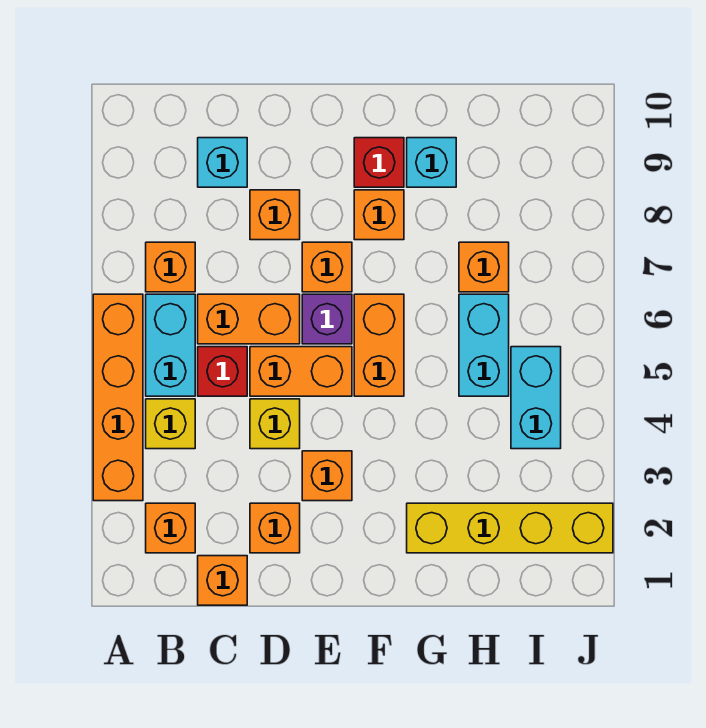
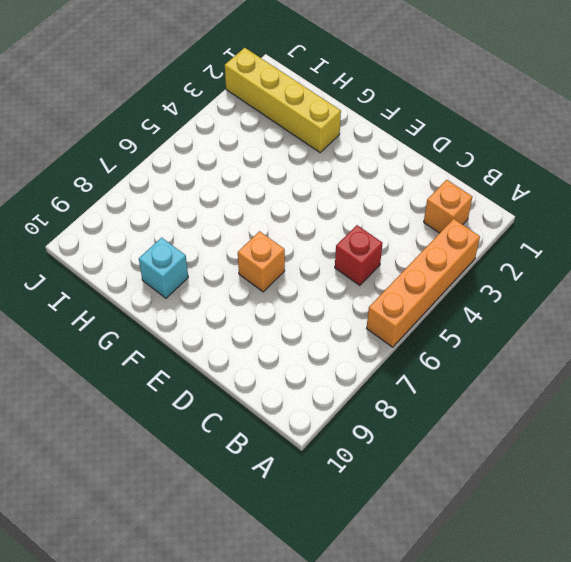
none -> yellow 1x1 brick [146,399,195,449]
none -> cyan 1x2 brick [146,294,195,396]
none -> orange 1x1 brick [146,242,195,292]

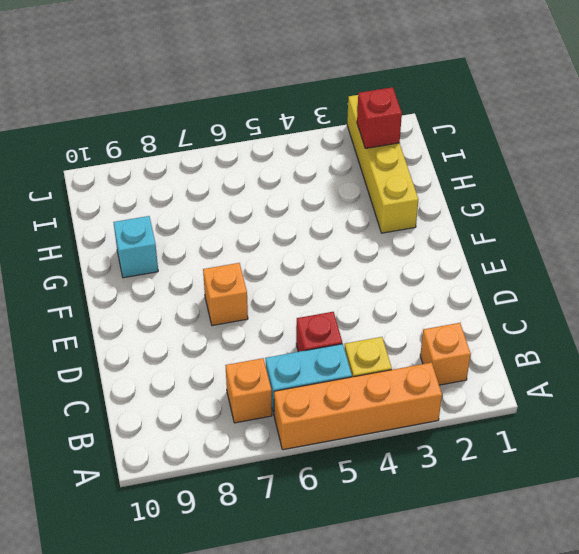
red 1x1 brick [357,87,402,148] -> red 1x1 brick moved to [354,138,404,187]
none -> orange 1x1 brick [198,556,247,605]
none -> orange 1x2 brick [198,294,300,344]
none -> cyan 1x1 brick [198,138,247,187]

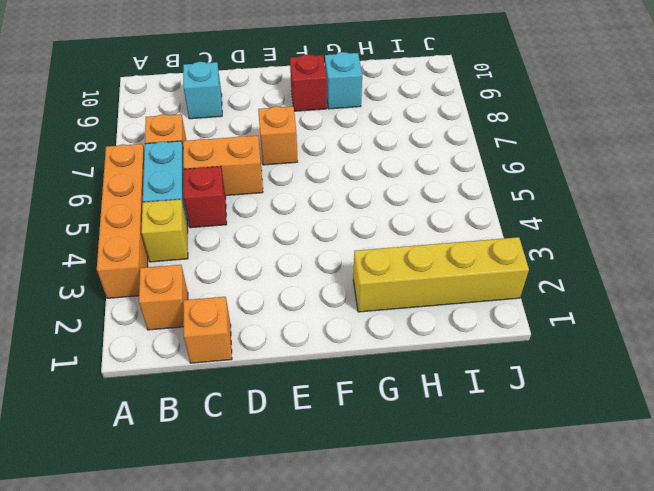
none -> orange 1x1 brick [250,503,300,553]
none -> yellow 1x1 brick [250,399,300,449]
none -> orange 1x2 brick [250,347,352,396]

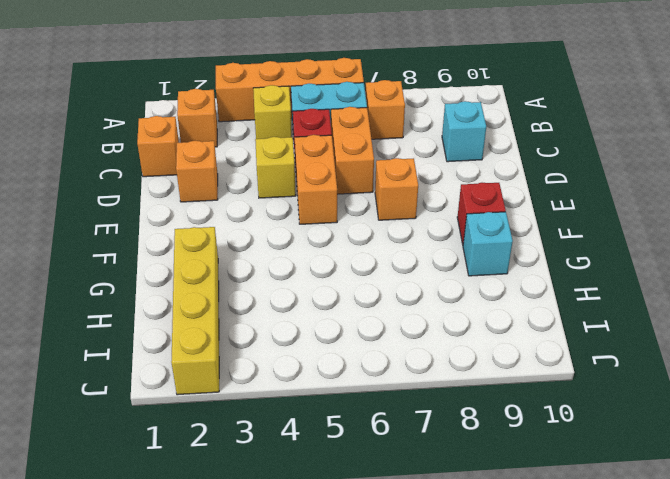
none -> orange 1x1 brick [250,190,300,240]
none -> orange 1x1 brick [302,451,352,501]
none -> purple 1x1 brick [302,294,352,344]

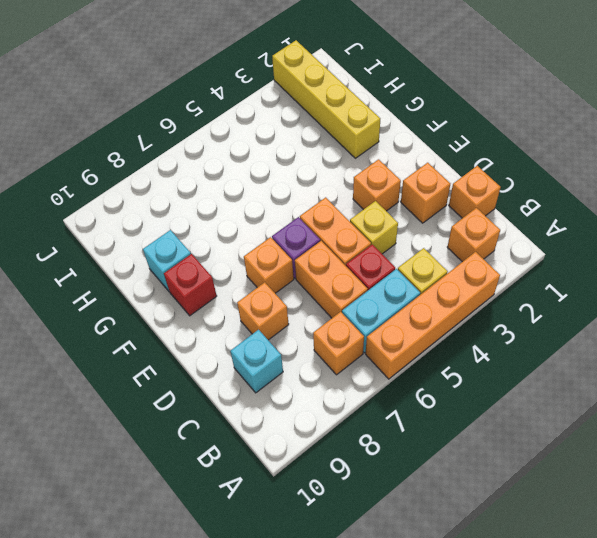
none -> orange 1x2 brick [354,294,404,396]
none -> orange 1x1 brick [354,190,404,240]
none -> cyan 1x2 brick [459,294,509,396]

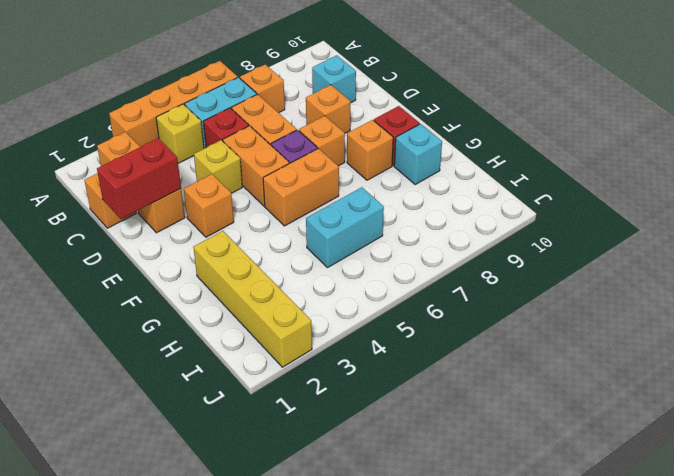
red 1x2 brick [97,138,181,219] -> none
none -> orange 1x1 brick [459,242,509,292]
none -> cyan 1x2 brick [511,347,561,449]

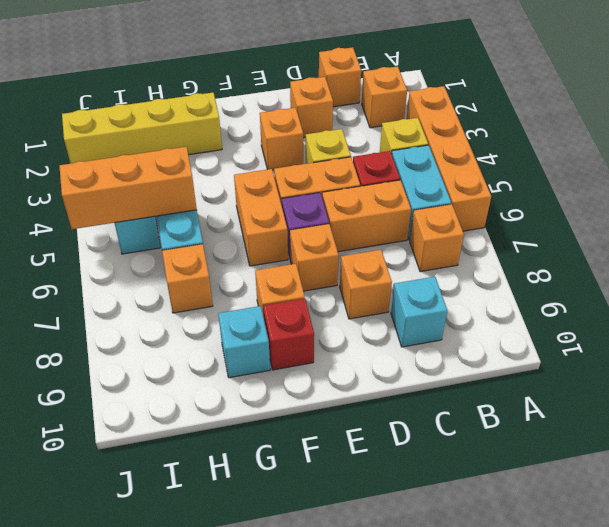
orange 1x3 brick [59,147,197,229] -> none

